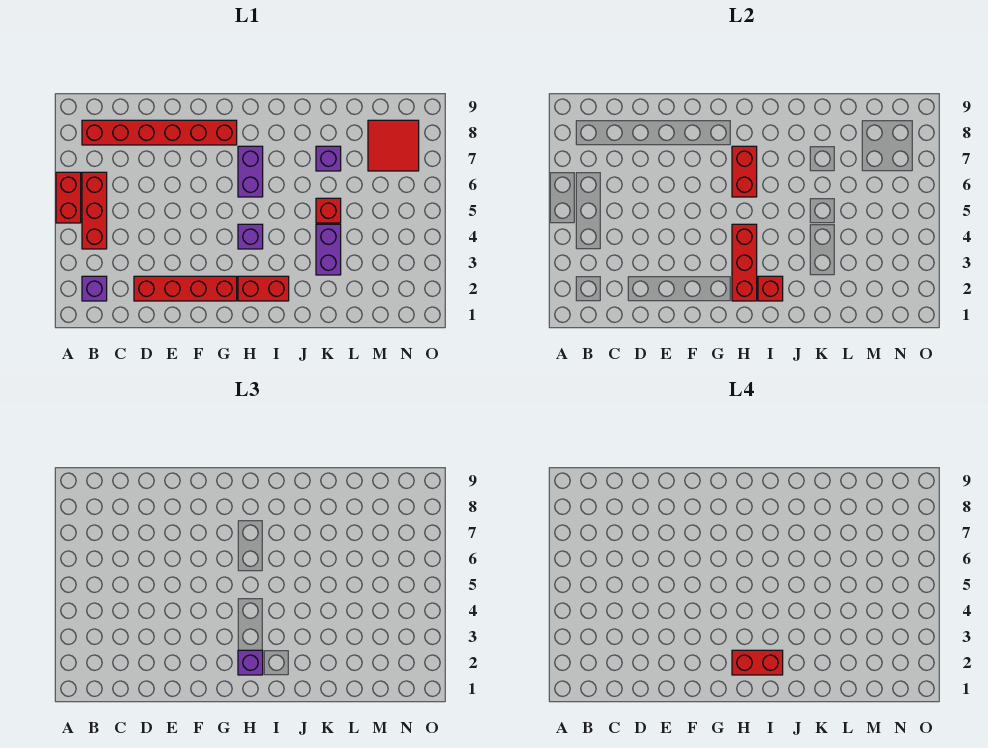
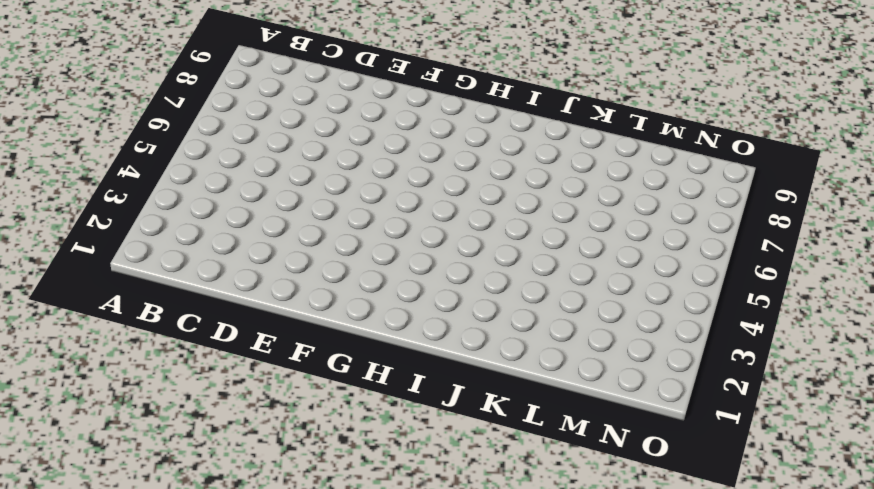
none -> red 1x2 brick [56,172,81,223]
none -> purple 1x1 brick [82,276,107,301]
none -> red 1x3 brick [82,172,107,249]

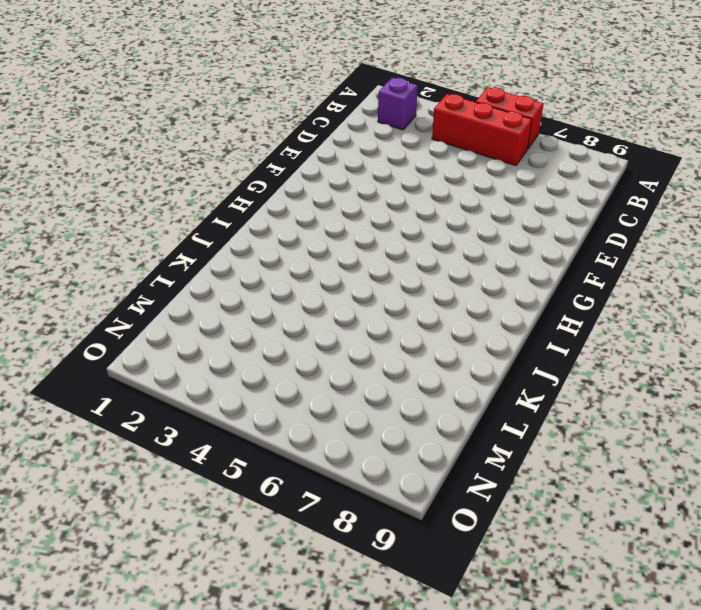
none -> red 1x6 brick [82,120,237,145]
none -> red 1x4 brick [134,276,237,301]
none -> red 1x2 brick [238,276,289,301]

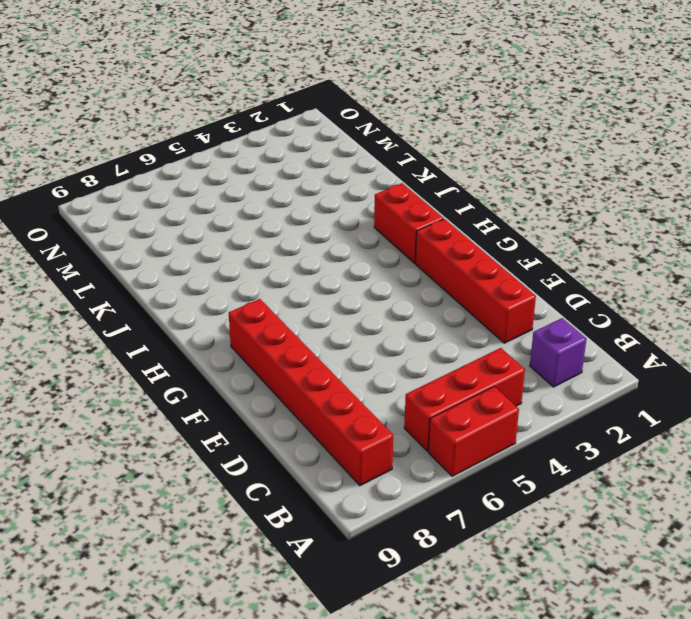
none -> purple 1x1 brick [238,224,263,249]
none -> purple 1x2 brick [238,146,263,197]
none -> purple 1x2 brick [316,224,341,275]

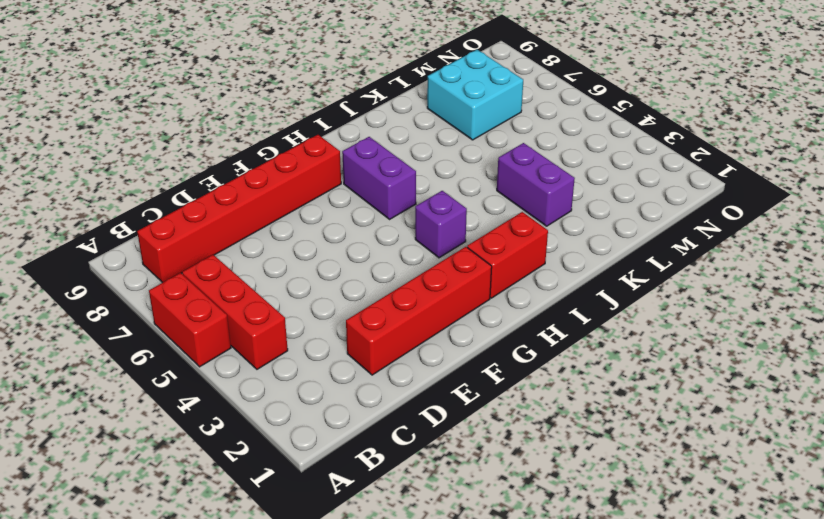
cyan 2x2 brick [427,50,523,140] -> red 2x2 tile [368,120,419,171]
none -> purple 1x1 brick [82,276,107,301]
none -> red 1x1 brick [316,198,341,223]
none -> purple 1x1 brick [316,146,341,171]

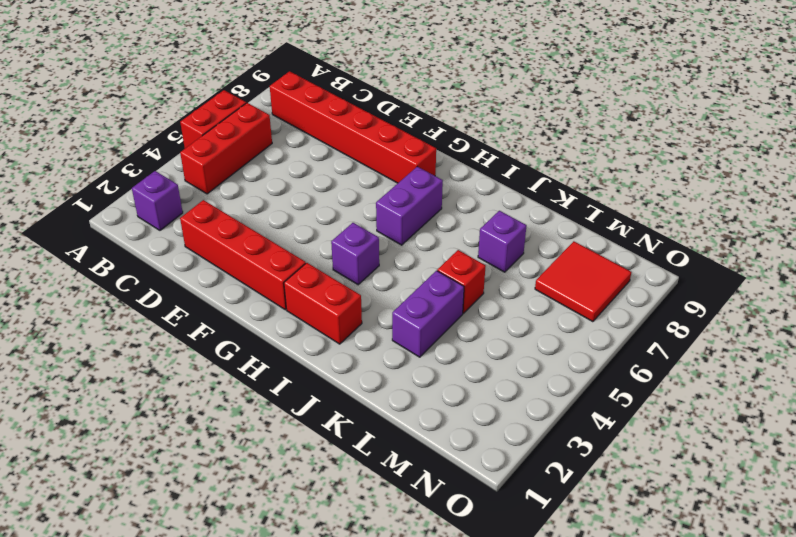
none -> red 1x3 brick [732,224,757,301]
none -> red 1x2 brick [732,146,757,197]
none -> red 1x1 brick [758,276,783,301]

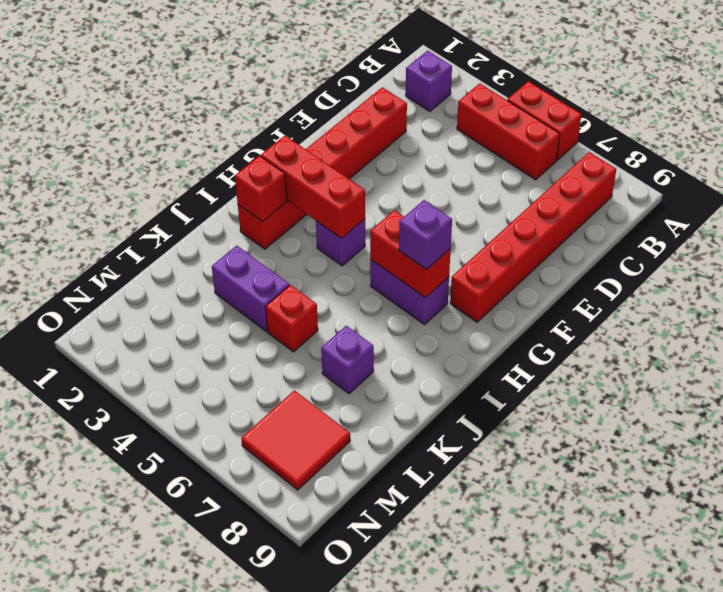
purple 1x1 brick [399,200,452,270] -> purple 1x1 brick moved to [238,650,263,675]
none -> red 1x2 brick [732,650,783,675]

